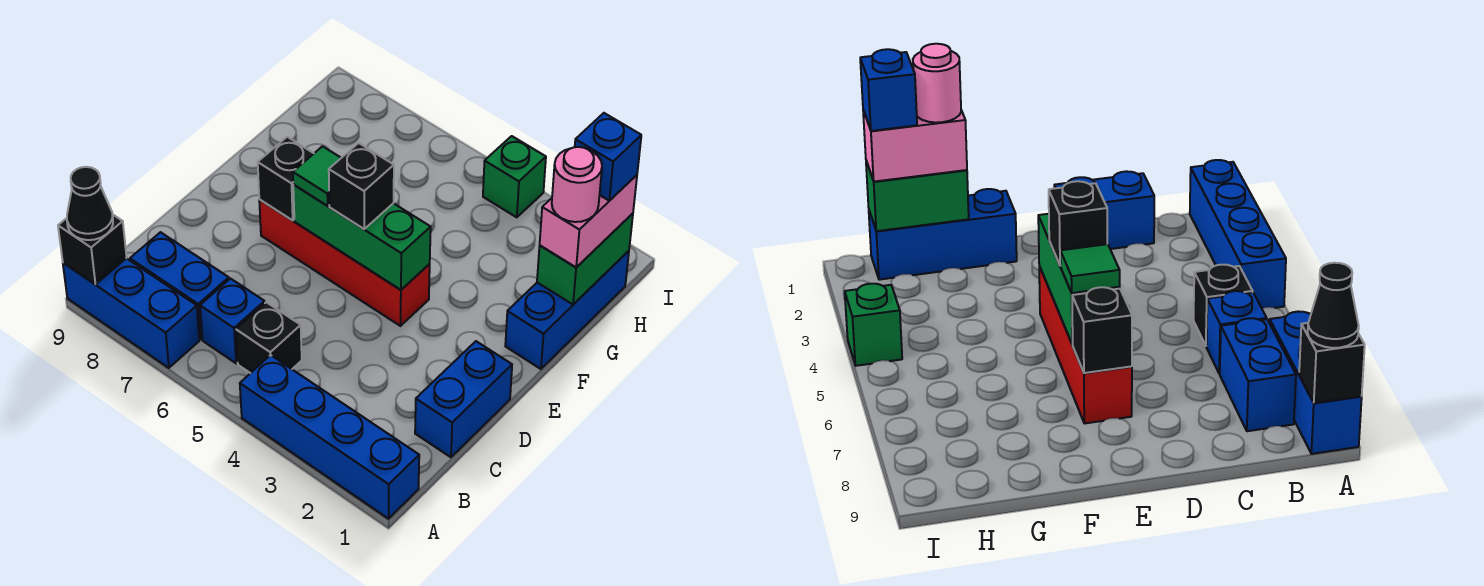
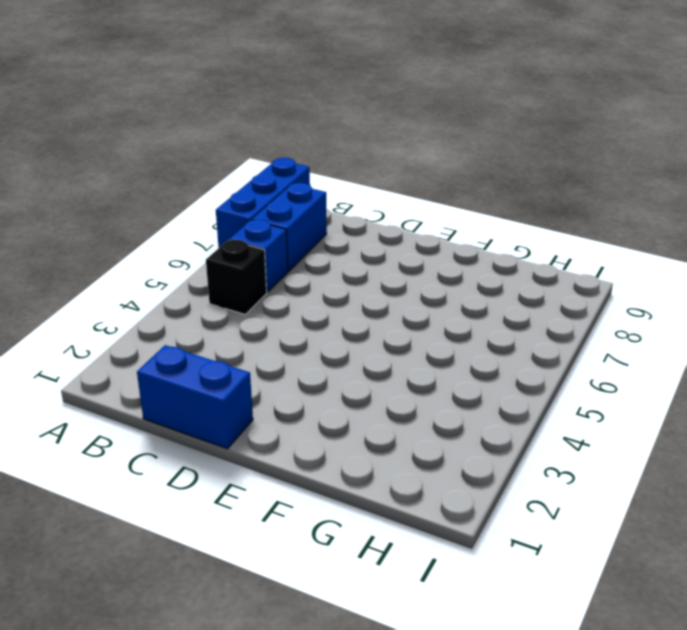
none -> blue 1x4 brick [240,355,419,519]
none -> red 1x4 brick [259,199,430,326]
none -> blue 1x3 brick [505,251,629,369]

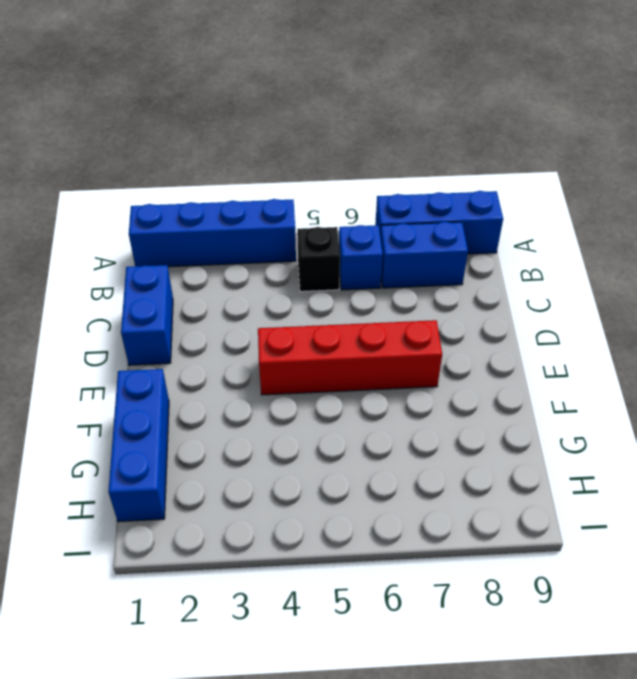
none -> green 1x1 brick [483,136,546,217]
none -> black 1x1 brick [58,214,127,284]
none -> green 1x3 brick [293,185,431,290]

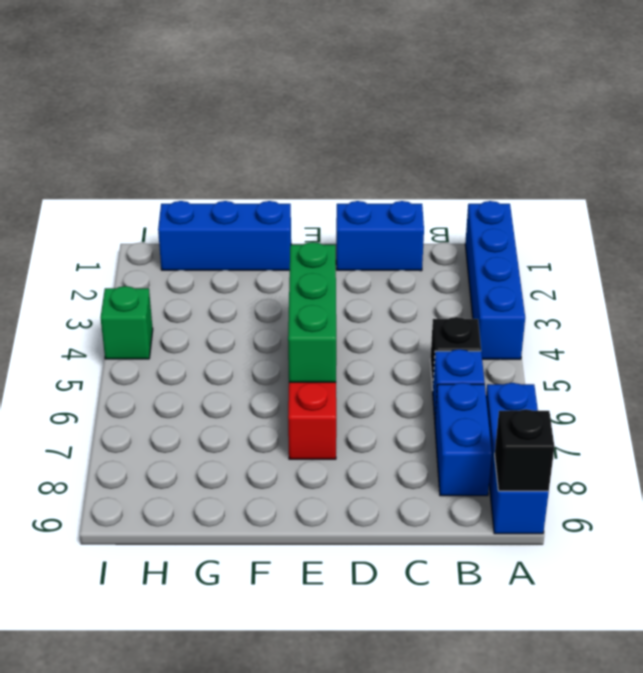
none -> black 1x1 brick [258,137,314,220]
none -> green 1x2 brick [537,213,633,304]
none -> black 1x1 cone [67,167,113,240]

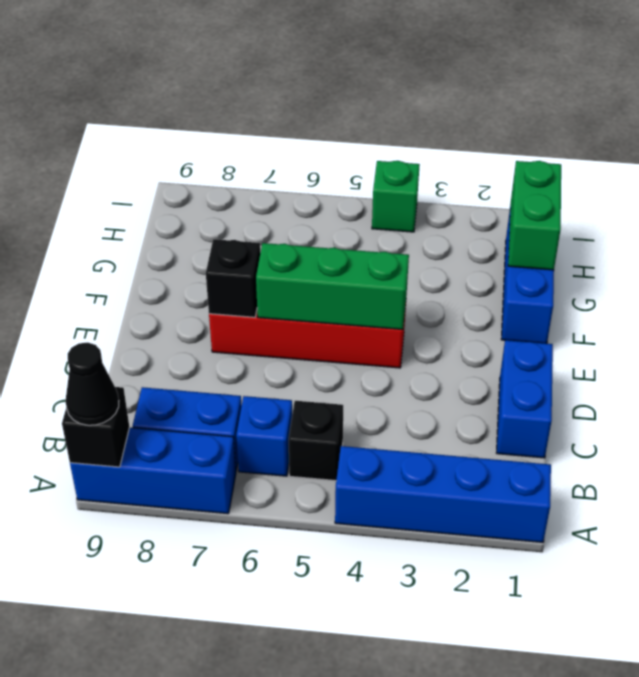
none -> black 1x1 brick [329,143,394,229]
none -> green 1x1 tile [293,146,341,206]
none -> pink 1x2 brick [540,175,637,267]

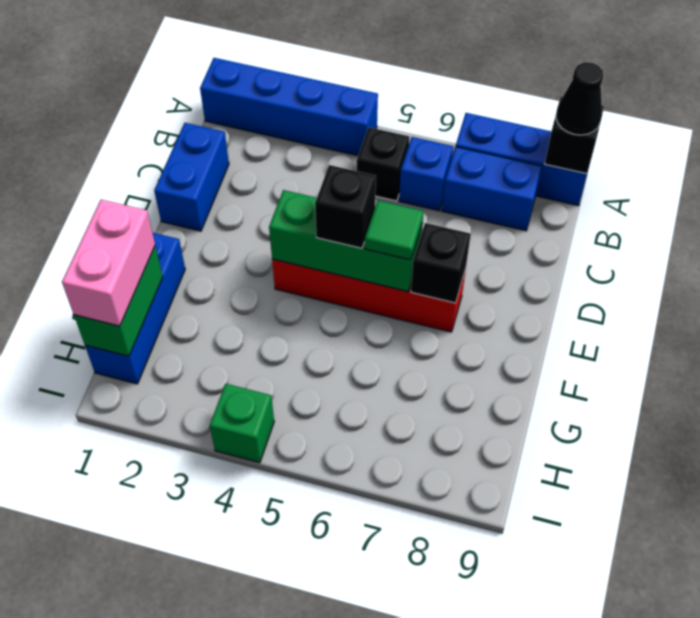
none -> pink 1x1 round brick [552,147,602,222]
none -> blue 1x1 brick [575,113,641,201]

